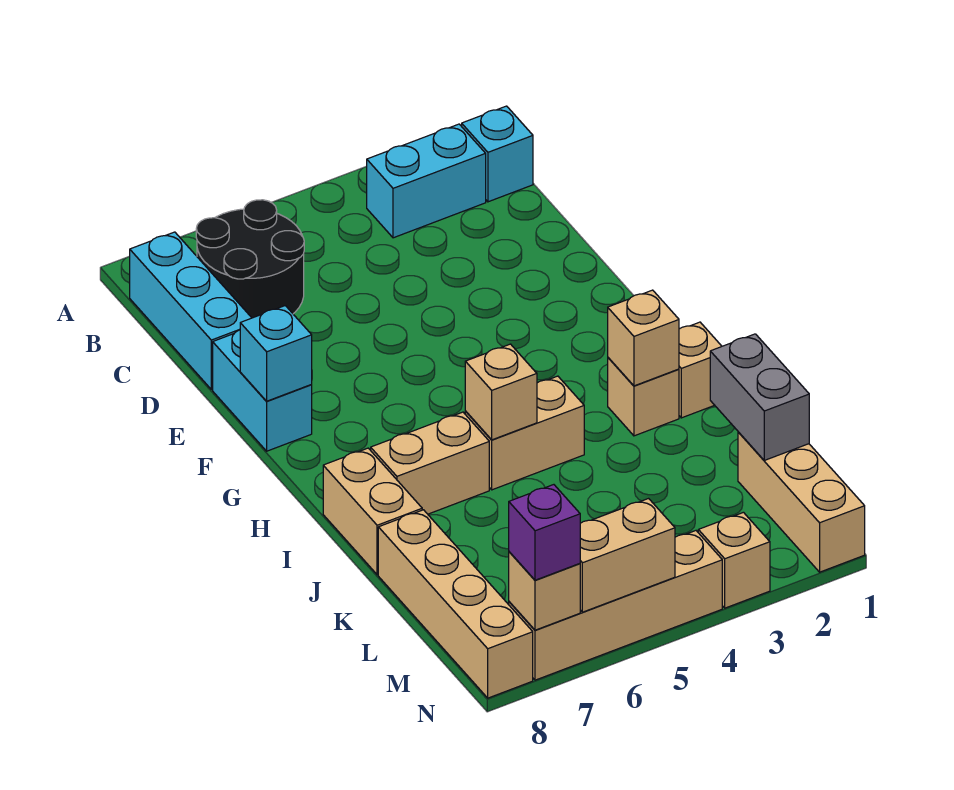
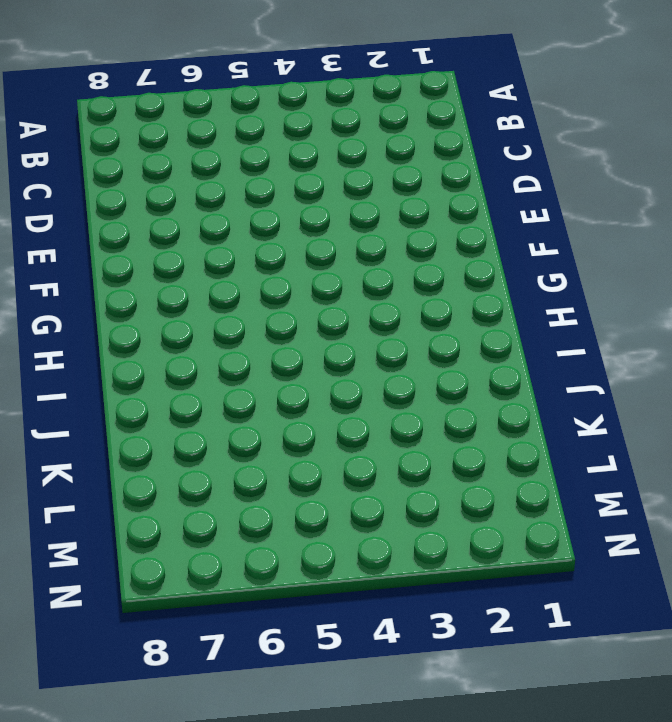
none -> cyan 1x1 brick [462,106,533,202]
none -> cyan 1x2 brick [367,124,486,238]
none -> black 2x2 round brick [196,200,304,318]

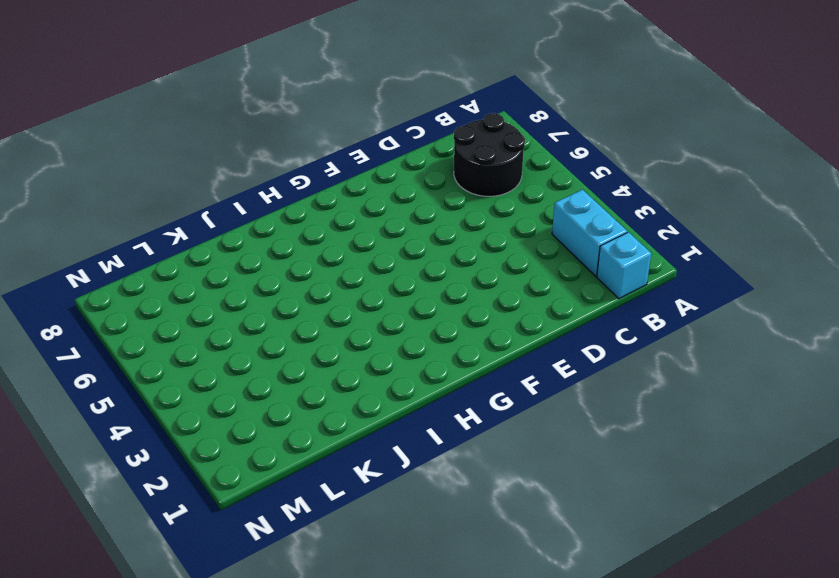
none -> cyan 1x3 brick [130,232,251,389]
none -> cyan 1x2 brick [213,330,312,451]
none -> tan 1x1 brick [679,322,722,418]

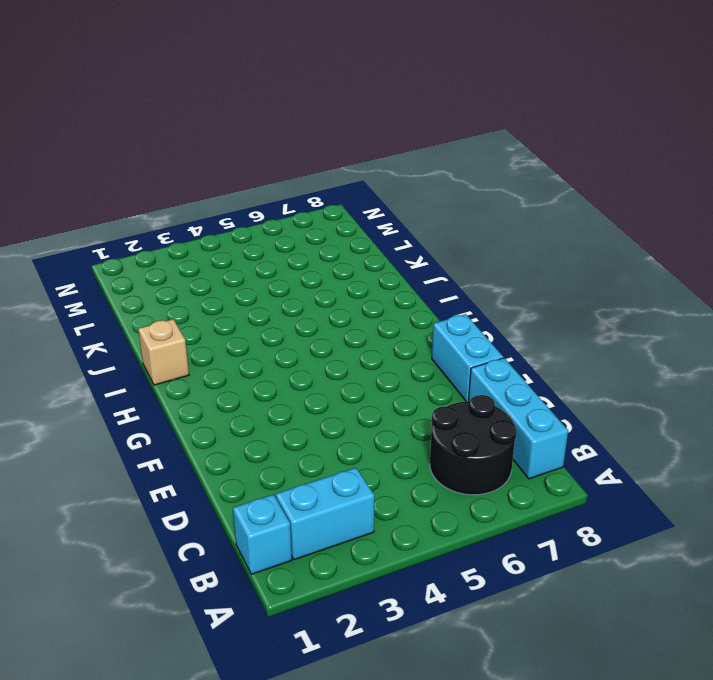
none -> tan 1x1 brick [608,358,679,436]
none -> tan 1x2 brick [465,376,584,490]
none -> tan 1x2 brick [371,412,489,514]

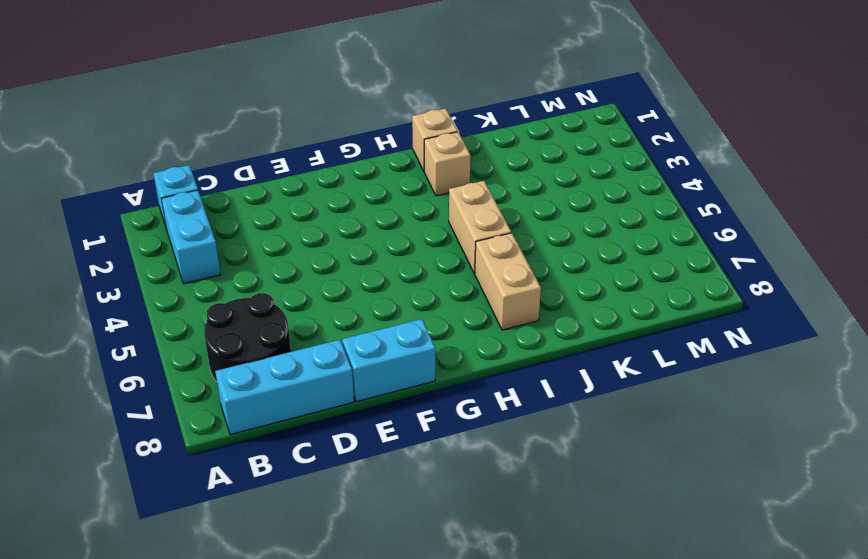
none -> tan 1x2 brick [323,448,422,575]
none -> tan 1x4 brick [378,510,533,698]
none -> tan 1x3 brick [738,432,865,572]

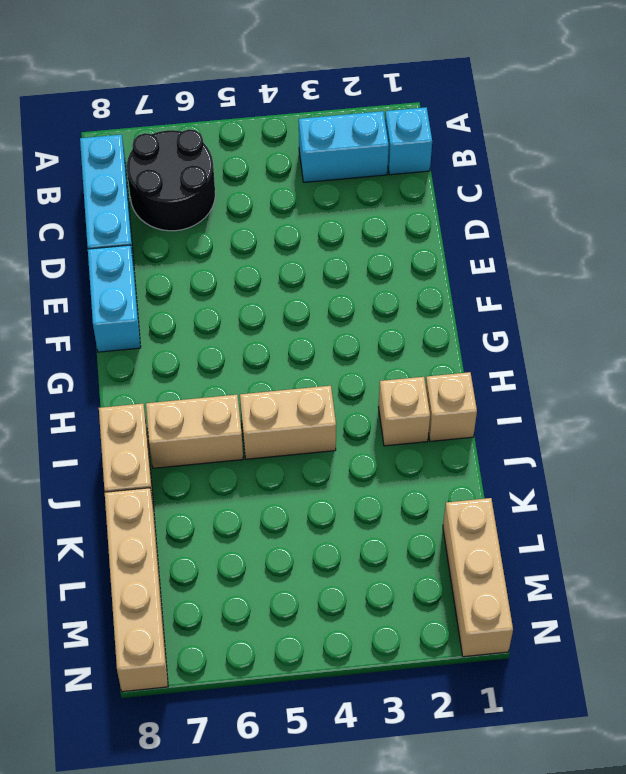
none -> tan 1x1 brick [698,512,770,608]
none -> tan 1x4 brick [509,531,722,680]
none -> cyan 1x1 brick [240,306,312,401]

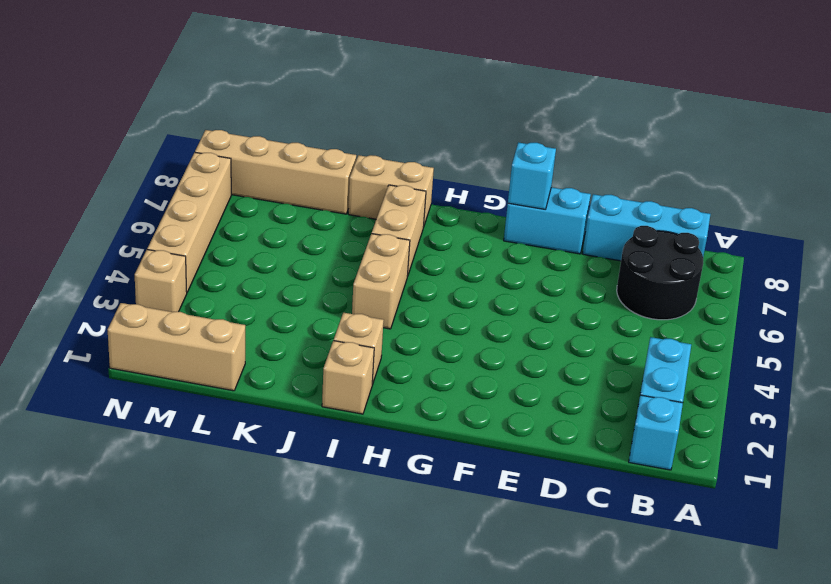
none -> tan 1x1 brick [608,290,679,386]
none -> tan 1x1 brick [465,344,537,440]
none -> grey 1x2 brick [710,334,809,460]

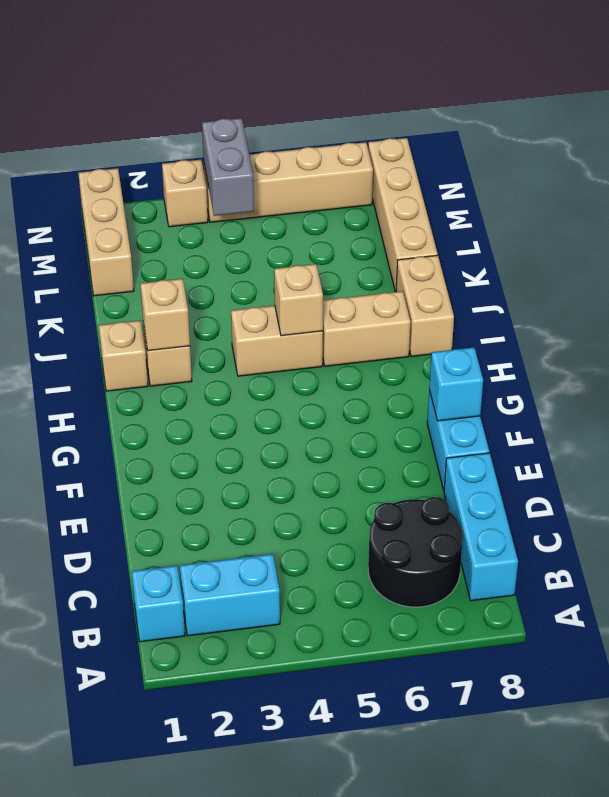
grey 1x2 brick [202,118,254,216] -> grey 1x2 brick moved to [710,334,809,460]
none -> tan 1x2 brick [580,499,675,612]
none -> tan 1x1 brick [509,552,580,630]
none -> purple 1x1 brick [509,485,580,580]

